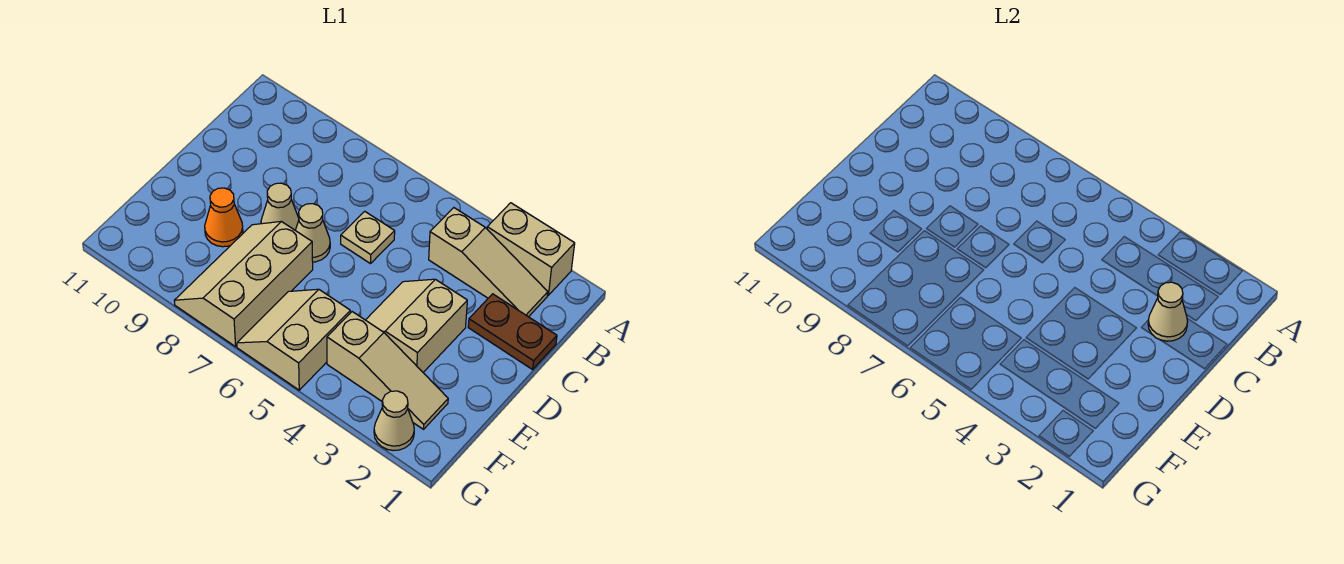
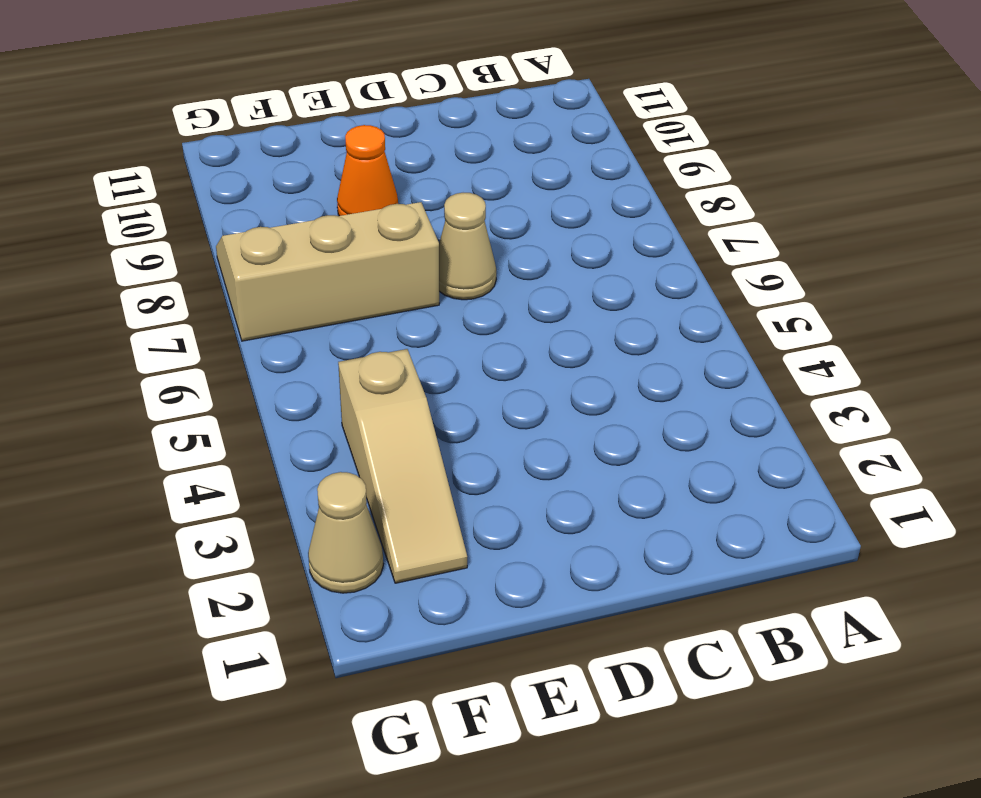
none -> tan 1x2 brick [487,203,575,295]
none -> tan 1x3 slope [429,208,548,317]
none -> brown 1x2 plate [468,294,557,369]

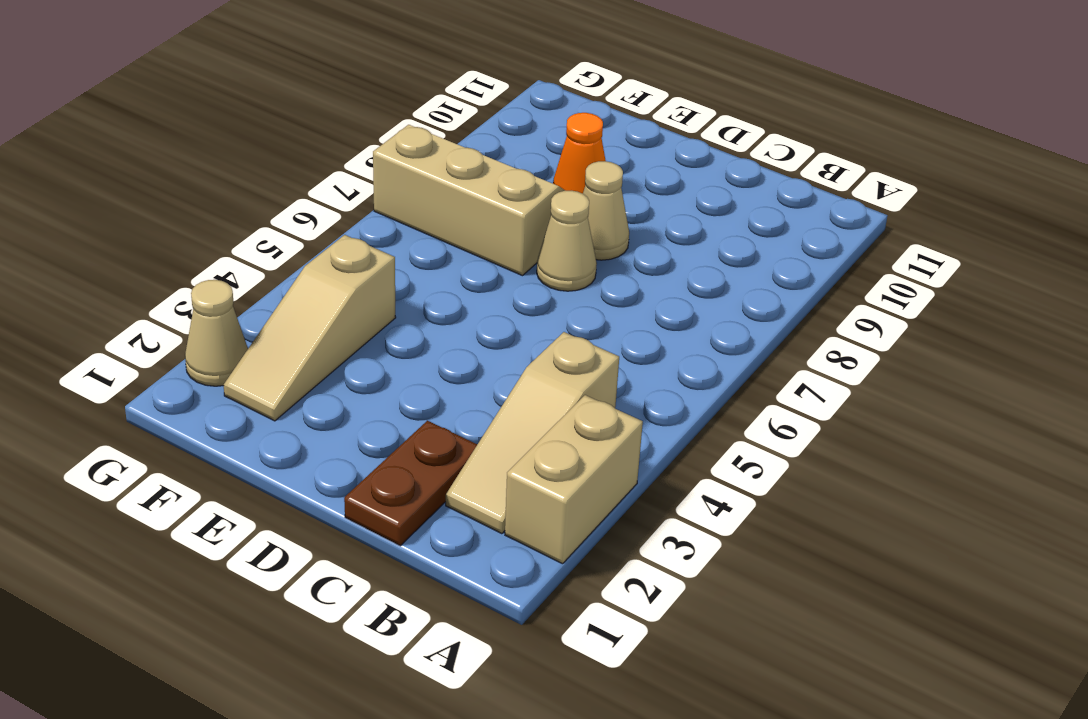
none -> tan 1x1 plate [341,211,395,264]
none -> tan 2x2 slope [366,279,467,372]
none -> tan 2x2 slope [237,289,350,390]

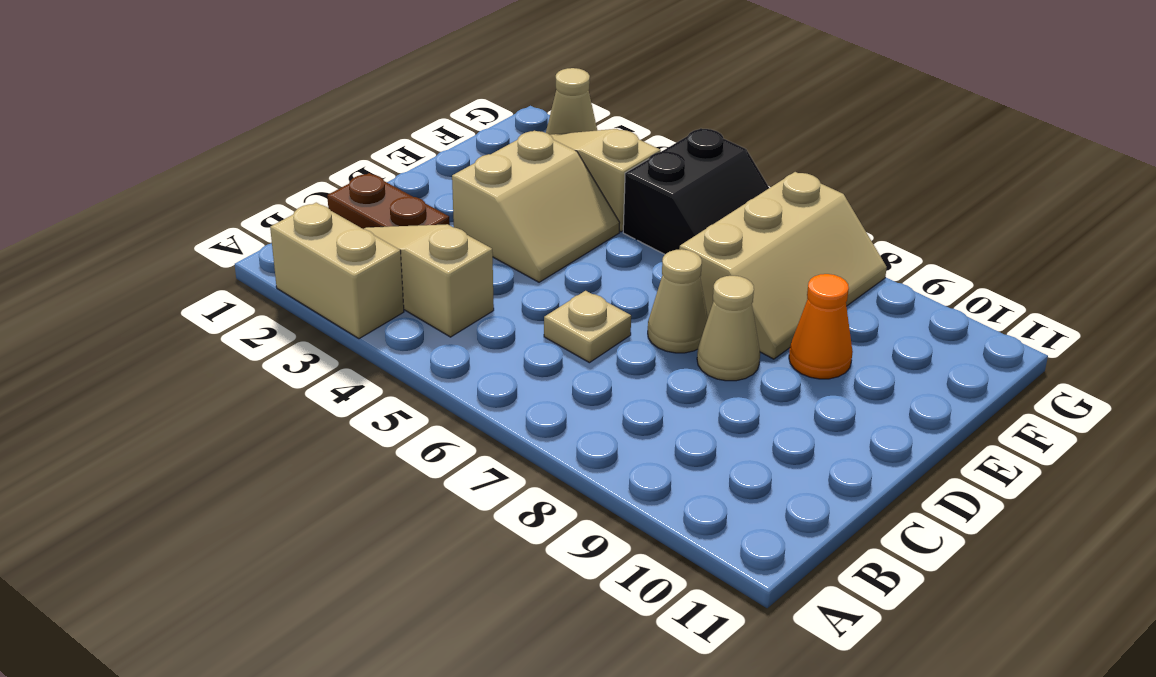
black 2x2 slope [623,128,769,254] -> tan 2x2 slope [237,289,350,390]
none -> tan 1x1 cone [1148,282,1188,341]

